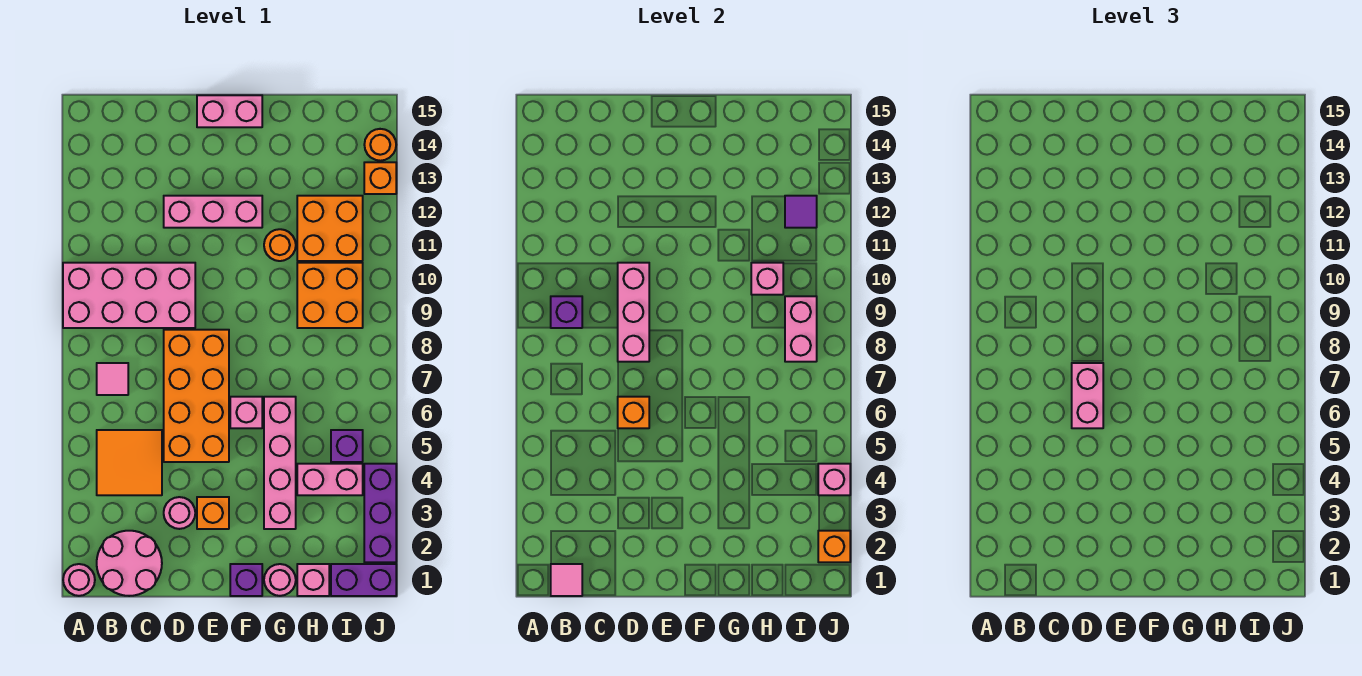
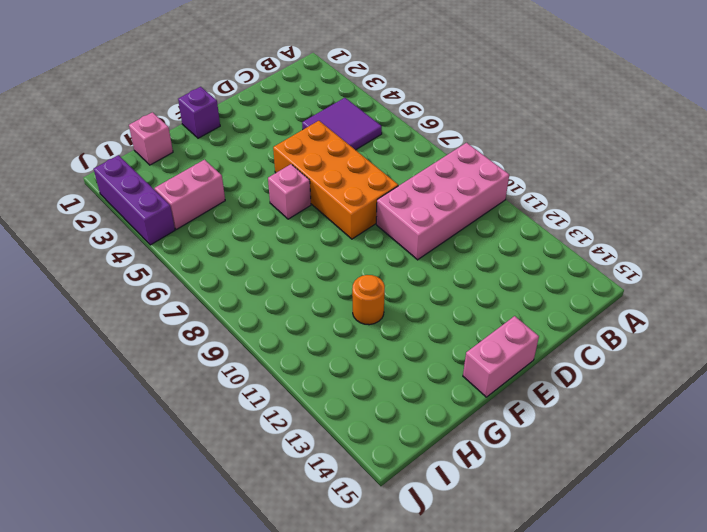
purple 2x2 tile [302,98,382,150] -> orange 2x2 tile [97,430,162,495]
none -> pink 1x1 round brick [63,564,95,596]
none -> pink 2x2 round brick [97,531,162,596]
none -> pink 1x1 tile [97,363,128,395]
none -> pink 1x1 round brick [164,497,195,529]

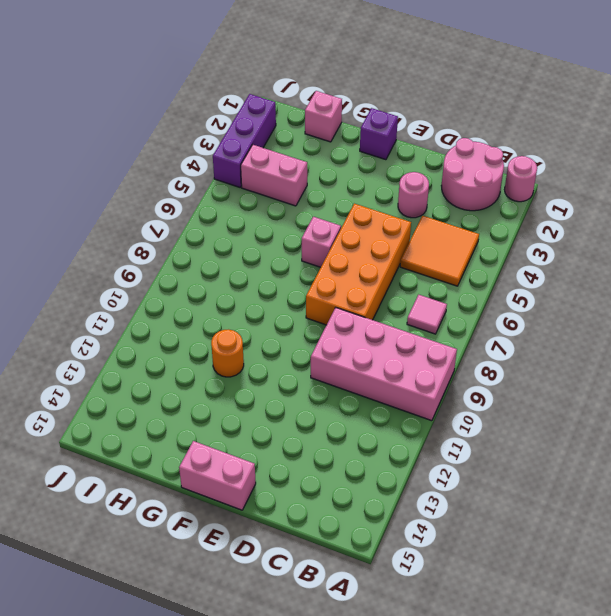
none -> pink 1x3 brick [164,196,262,228]
none -> orange 1x1 brick [197,497,229,529]
none -> pink 1x1 round brick [264,564,296,596]
none -> pink 1x4 brick [264,397,296,529]

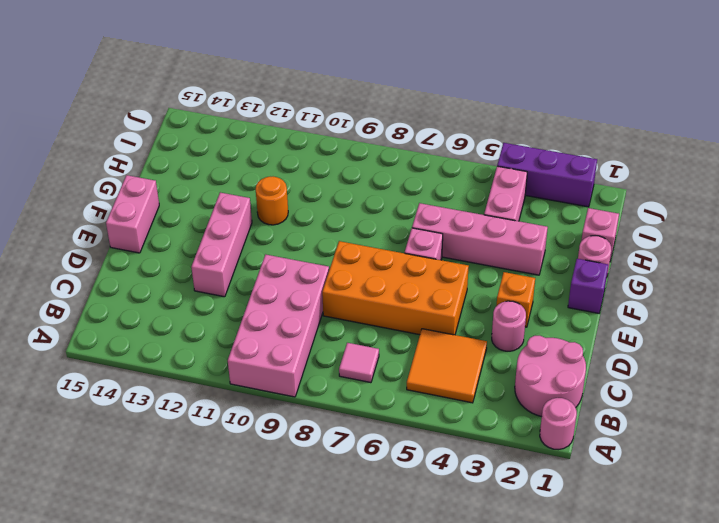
none -> orange 2x2 brick [297,263,363,328]
none -> orange 2x2 brick [297,196,363,261]
none -> purple 1x2 brick [331,564,396,596]
none -> purple 1x1 brick [331,430,363,462]

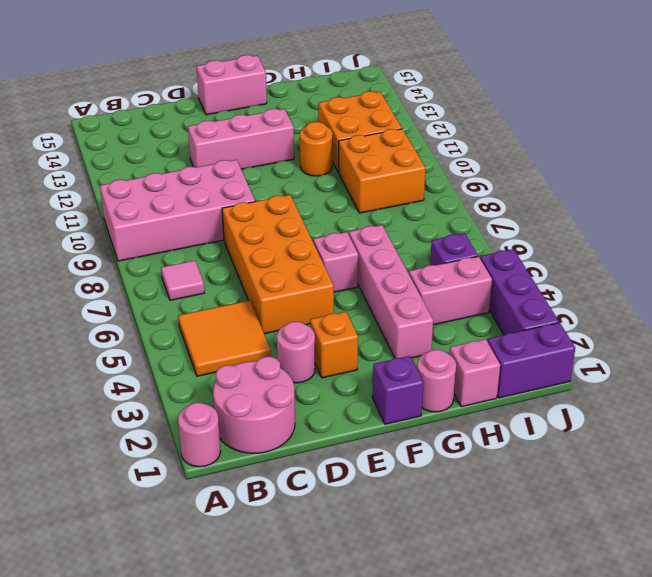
none -> orange 1x1 brick [364,162,396,194]
none -> orange 1x1 round brick [364,129,396,161]
none -> pink 1x1 tile [551,564,582,596]
none -> purple 1x1 brick [551,296,582,328]

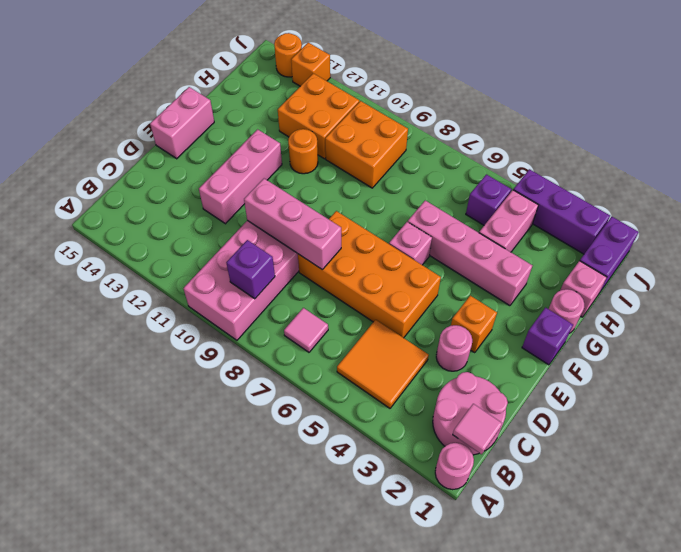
none -> orange 1x1 brick [618,397,649,428]
none -> pink 1x1 brick [751,263,783,295]
none -> pink 1x2 brick [785,296,817,362]
none -> purple 1x1 tile [785,196,817,228]

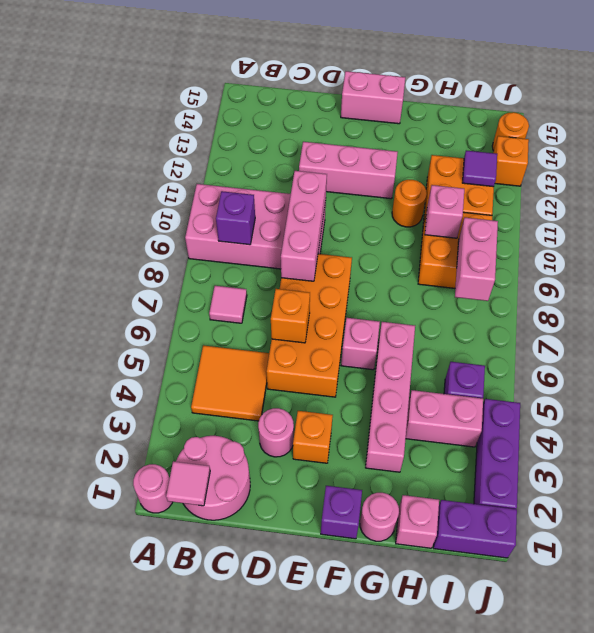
none -> orange 1x1 brick [818,531,850,562]
none -> pink 1x1 brick [818,464,850,495]
none -> pink 1x2 brick [1072,363,1103,428]

